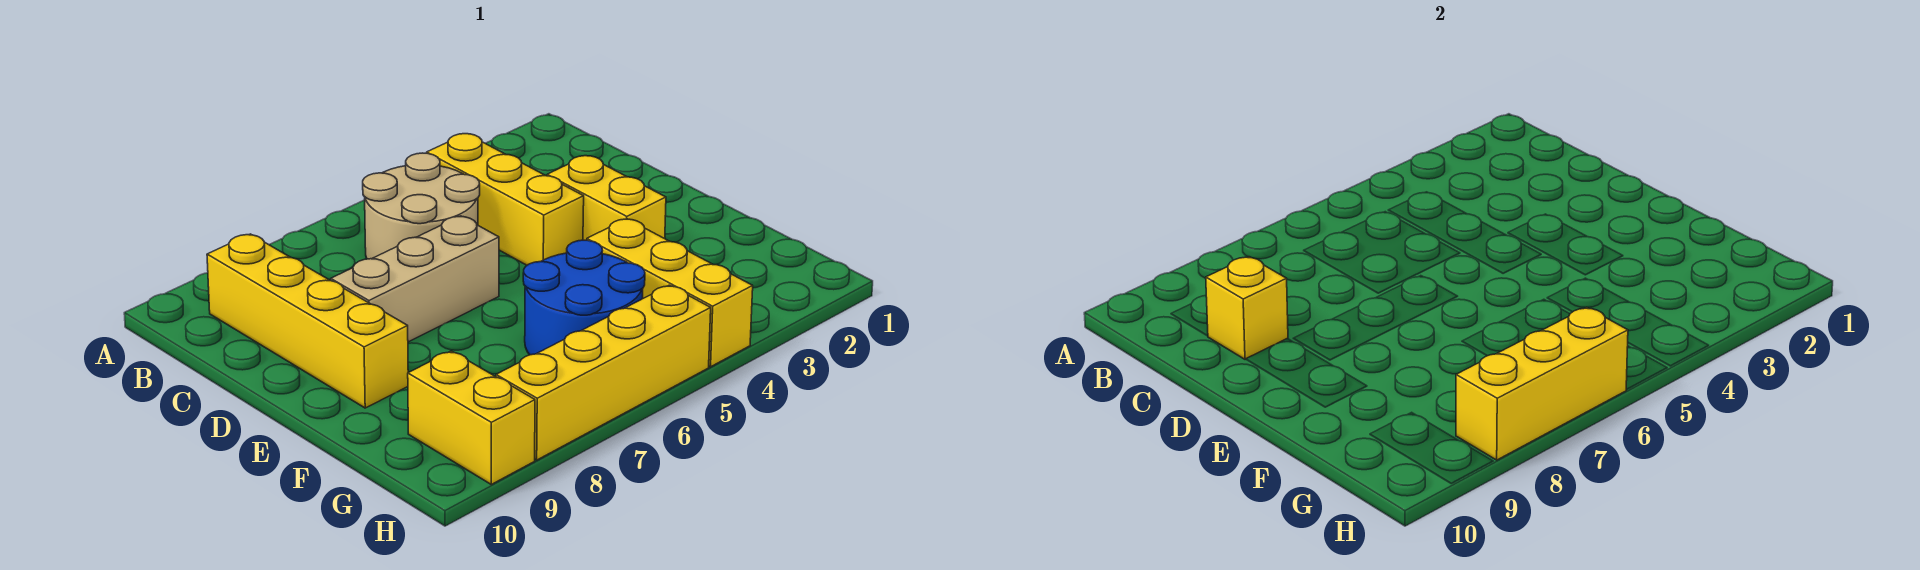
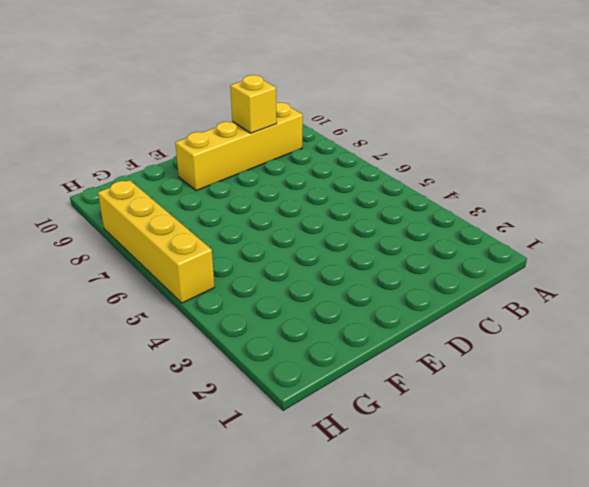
none -> yellow 1x3 brick [427,134,584,265]
none -> tan 2x2 round brick [363,153,480,259]

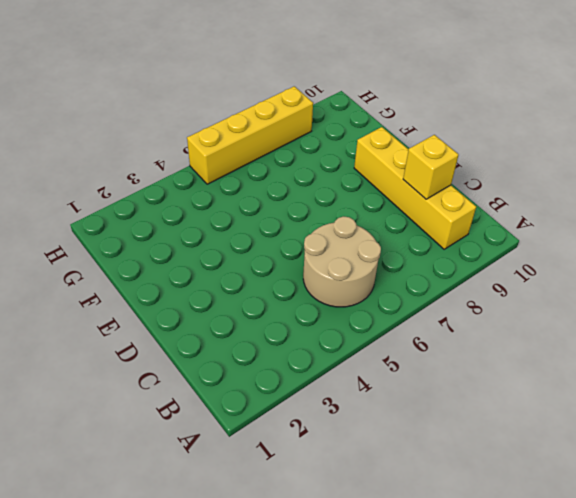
none -> yellow 1x3 brick [427,134,584,265]
none -> yellow 1x2 brick [547,156,666,240]

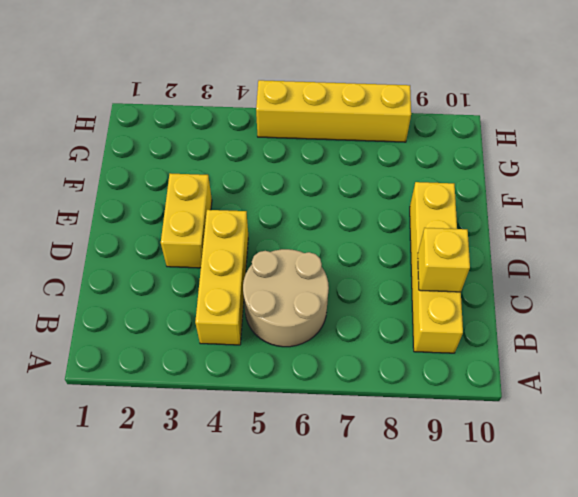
none -> tan 1x3 brick [331,216,499,342]
none -> yellow 1x3 brick [587,219,753,367]

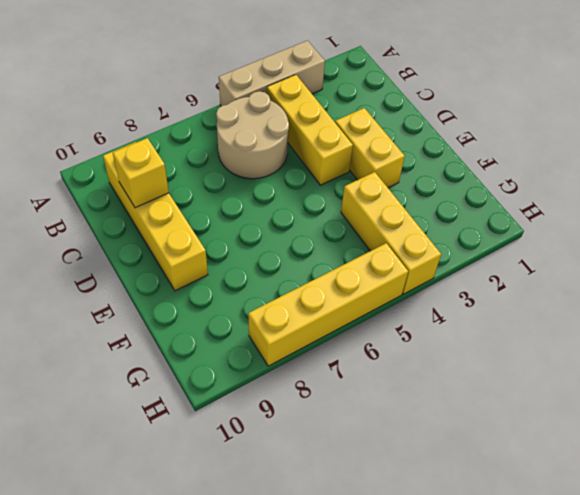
tan 1x3 brick [219,41,325,106] -> tan 1x3 brick moved to [331,216,499,342]
none -> blue 2x2 round brick [523,240,645,355]
none -> yellow 1x2 brick [408,351,535,484]

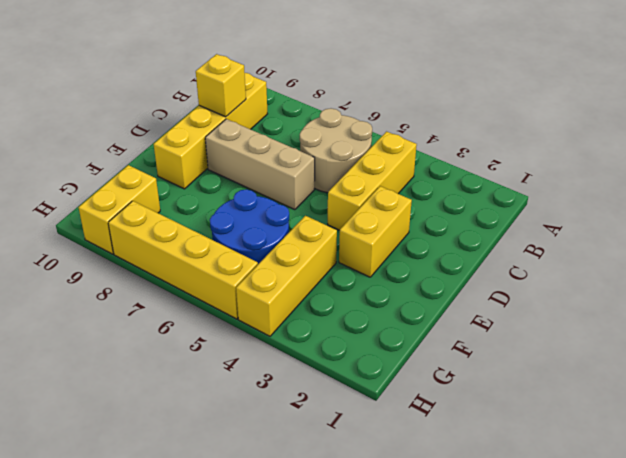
none -> yellow 1x3 brick [1456,307,1628,460]

